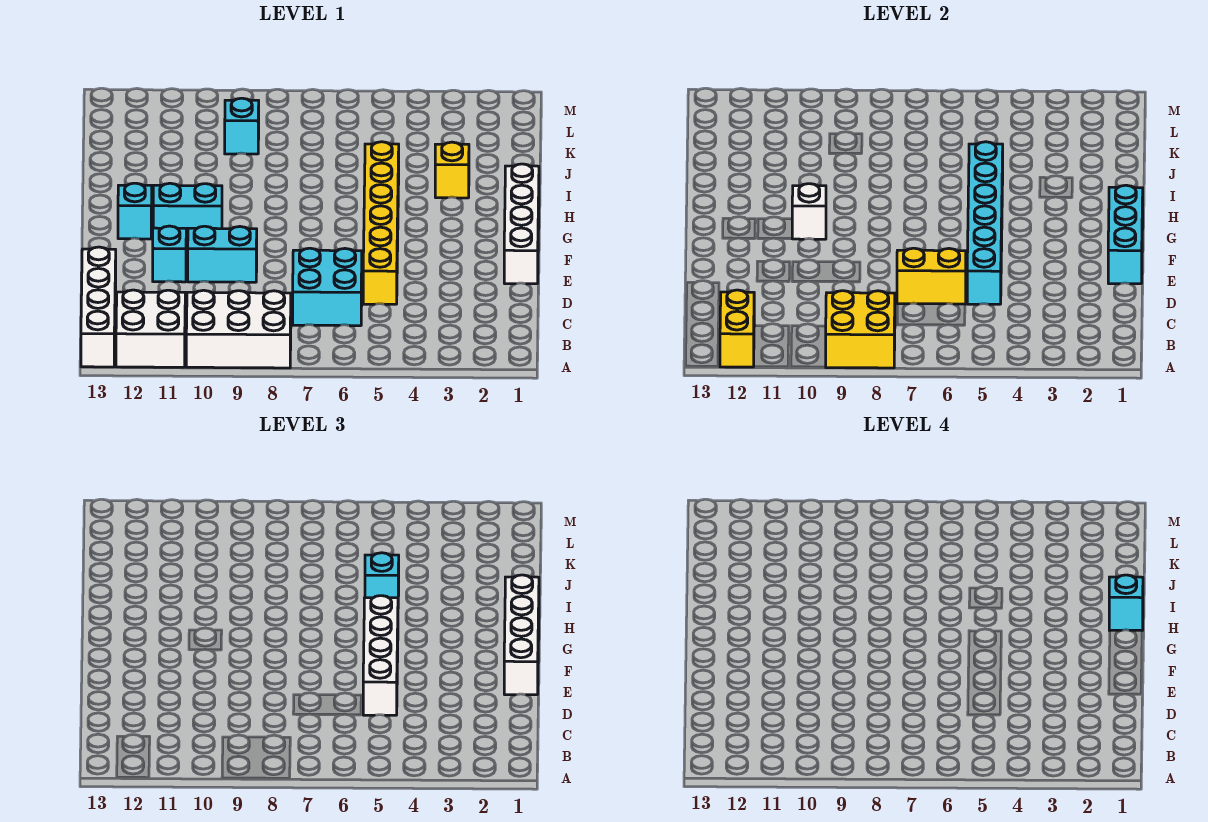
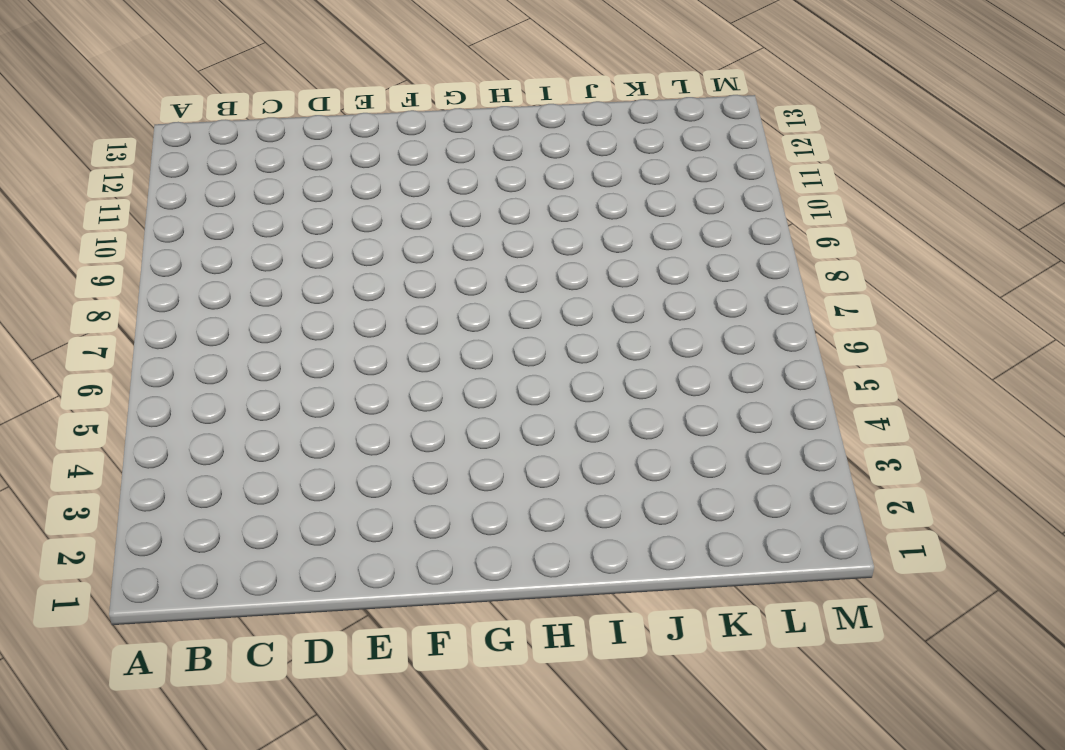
none -> white 2x3 brick [186,290,291,368]
none -> white 2x2 brick [116,290,185,367]
none -> white 1x4 brick [81,247,116,367]

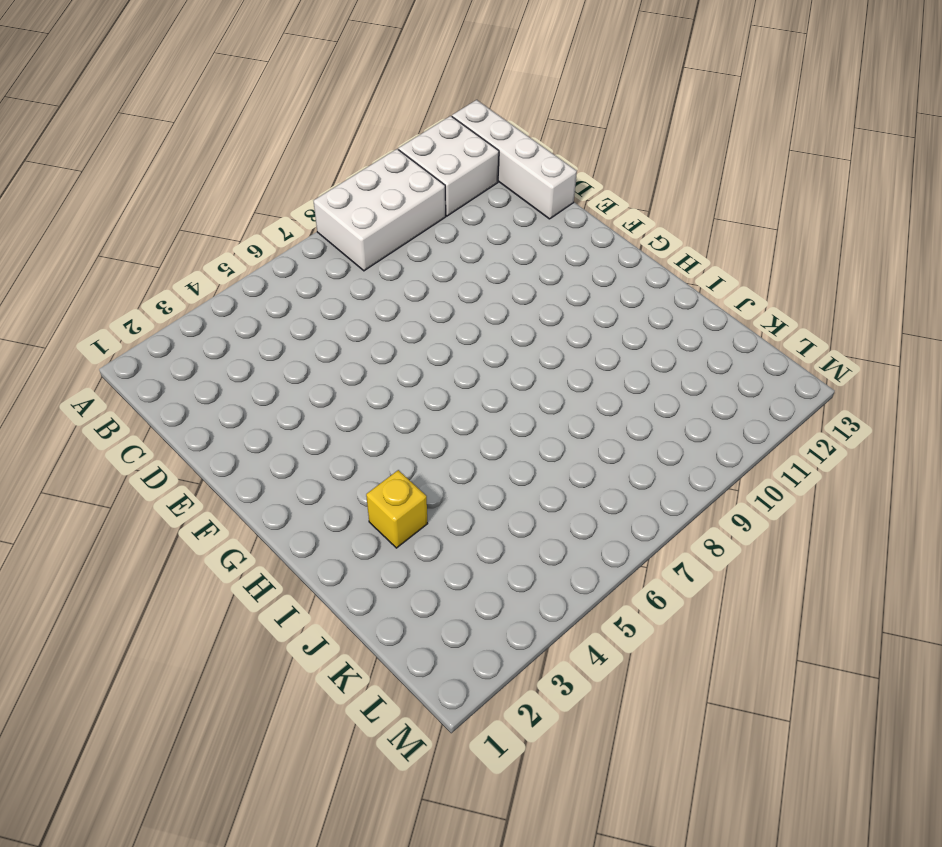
none -> cyan 2x2 brick [293,248,362,326]
none -> yellow 1x6 brick [363,142,399,304]
none -> white 1x4 brick [504,164,539,284]

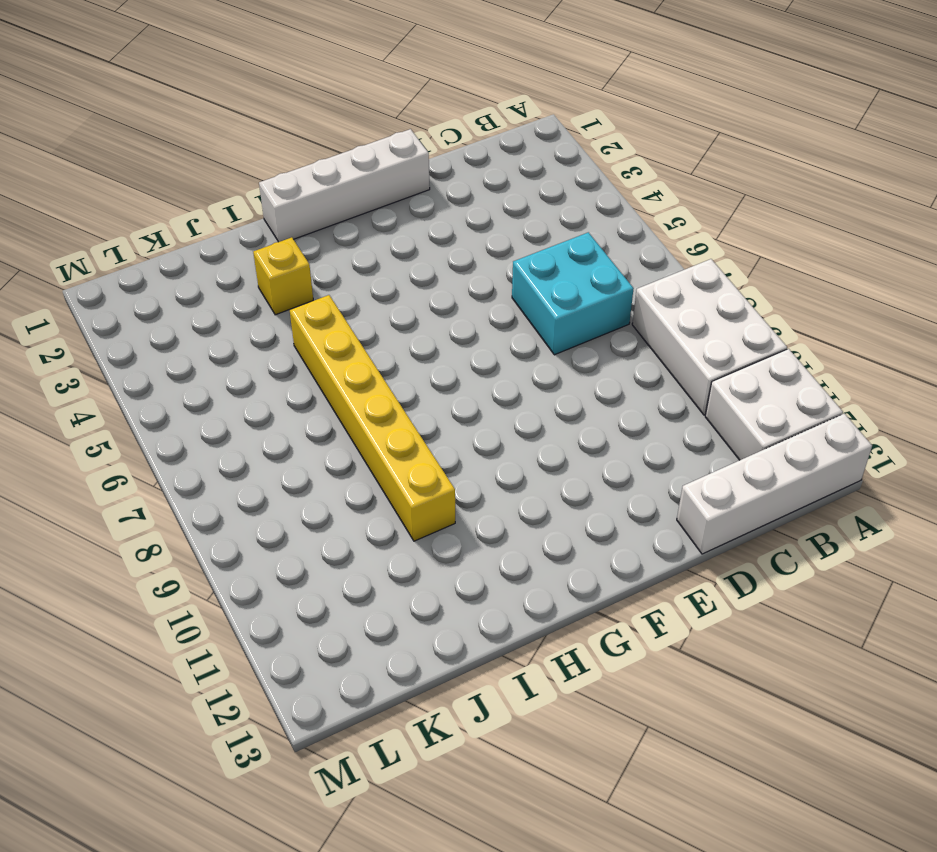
yellow 1x6 brick [290,295,455,541] -> yellow 1x6 brick turned to [363,142,399,304]
none -> cyan 1x2 brick [188,226,257,282]
none -> cyan 1x1 brick [153,226,186,282]
none -> cyan 1x2 brick [153,183,222,239]

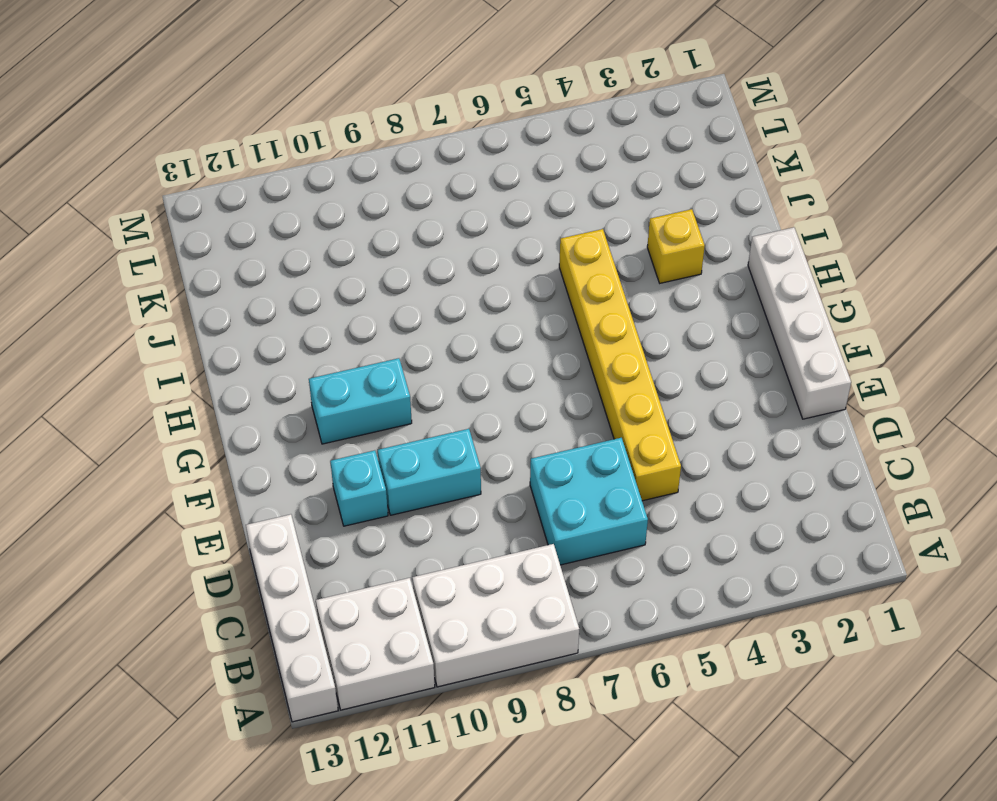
none -> cyan 1x1 brick [118,183,152,239]
none -> cyan 1x1 brick [225,98,259,154]
none -> yellow 2x2 brick [826,291,895,368]

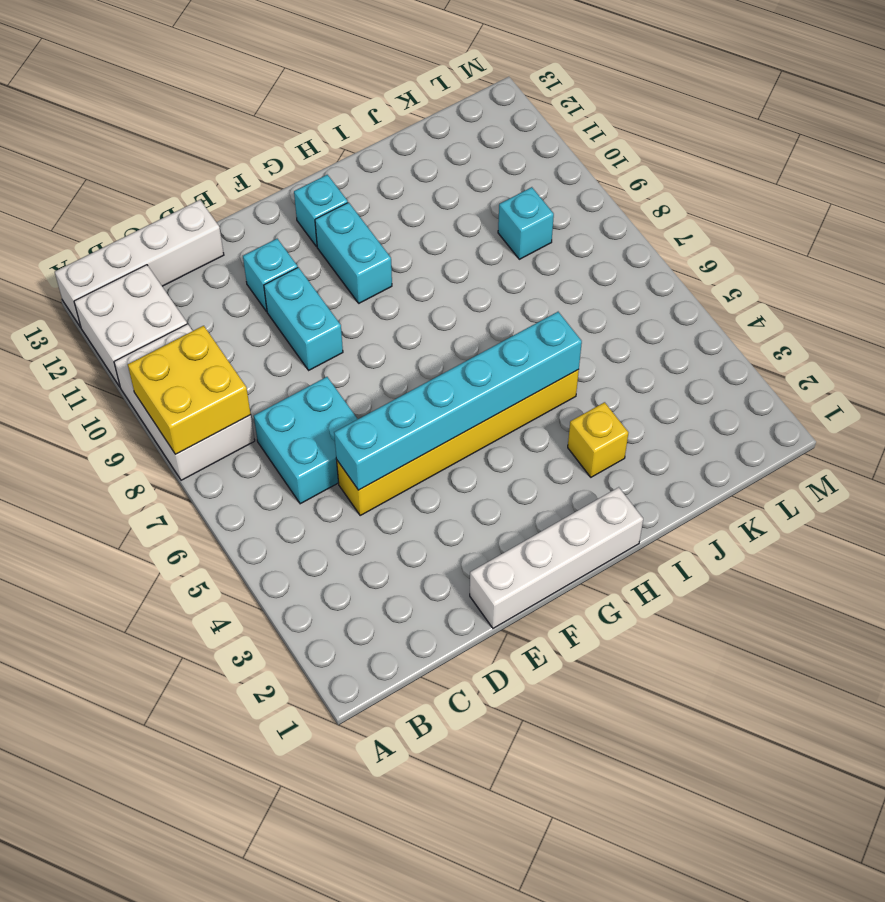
none -> yellow 1x2 brick [720,290,754,367]
none -> yellow 1x2 brick [897,248,966,304]
none -> cyan 1x3 brick [1108,185,1143,284]

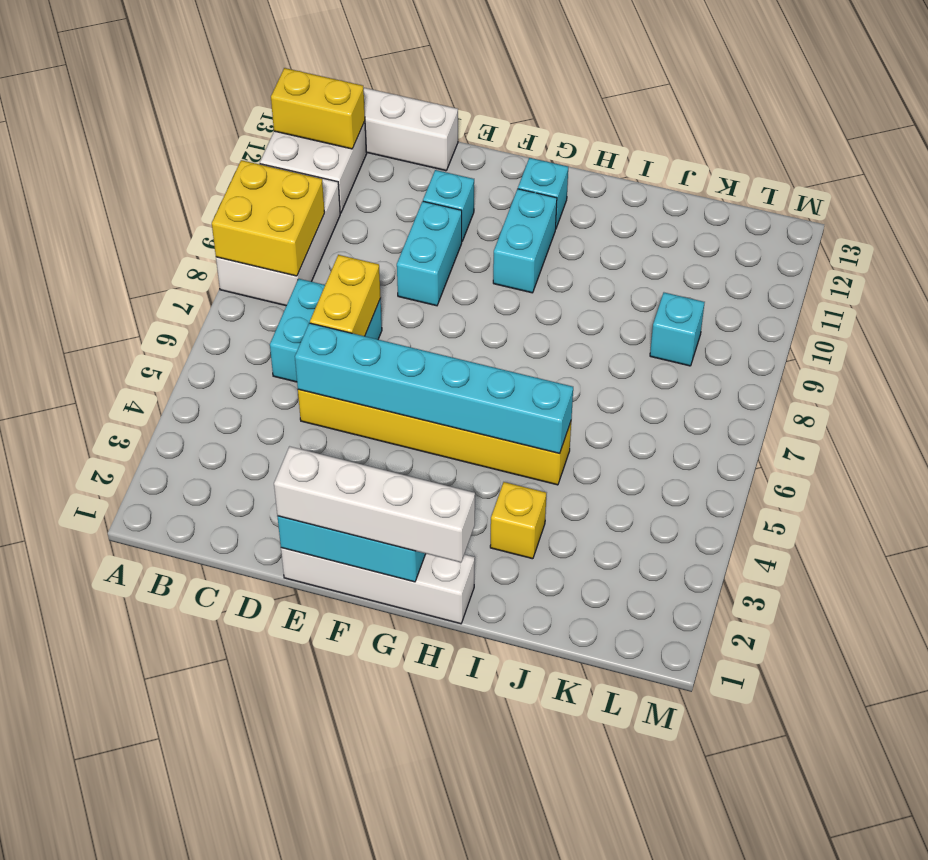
none -> white 1x1 brick [792,184,826,239]
none -> white 1x4 brick [363,596,398,715]
none -> cyan 1x1 brick [365,553,399,598]

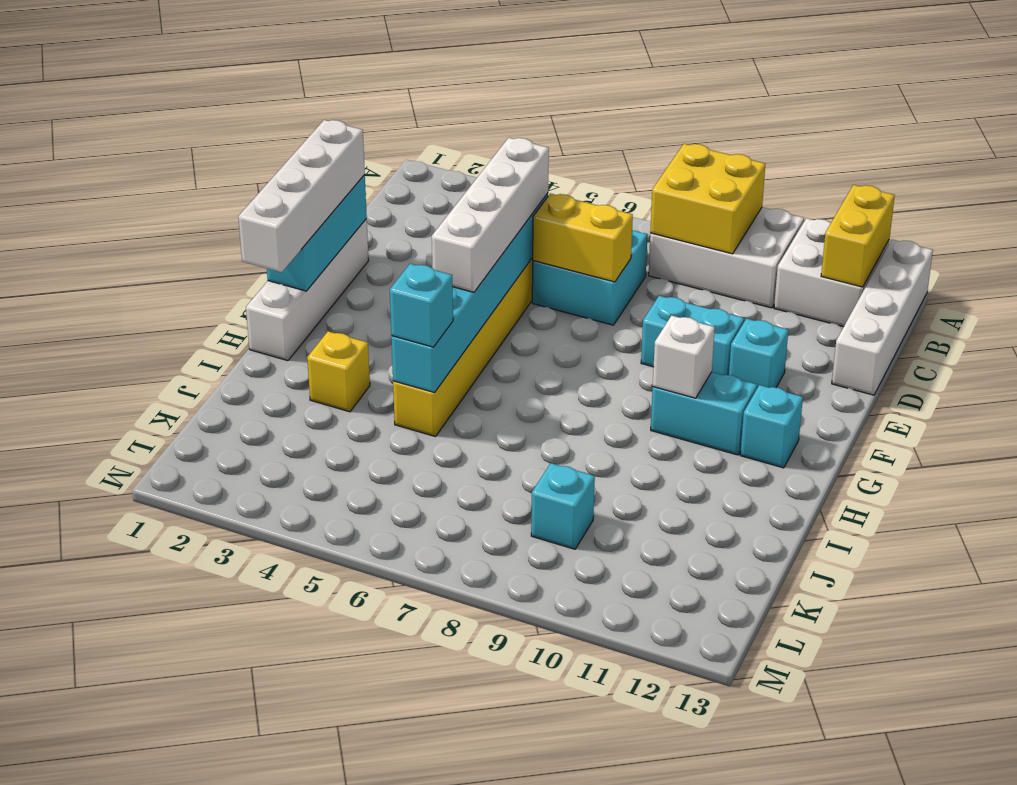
none -> cyan 1x1 brick [1109,575,1143,630]

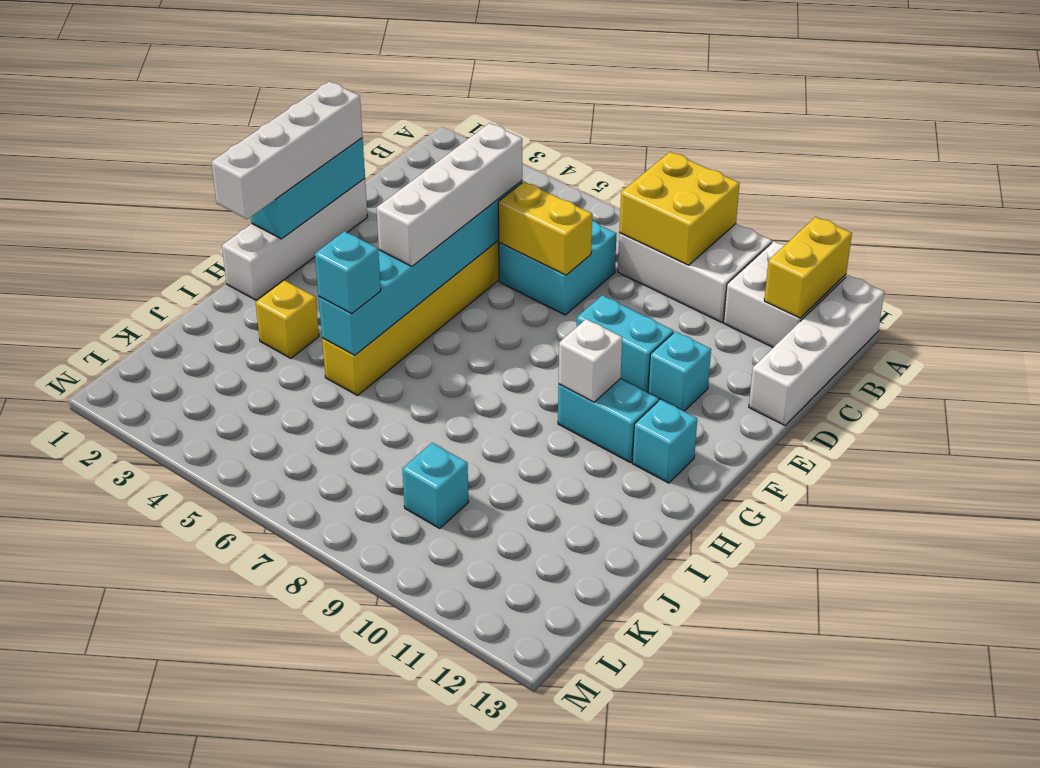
none -> cyan 1x1 brick [1109,575,1143,630]

